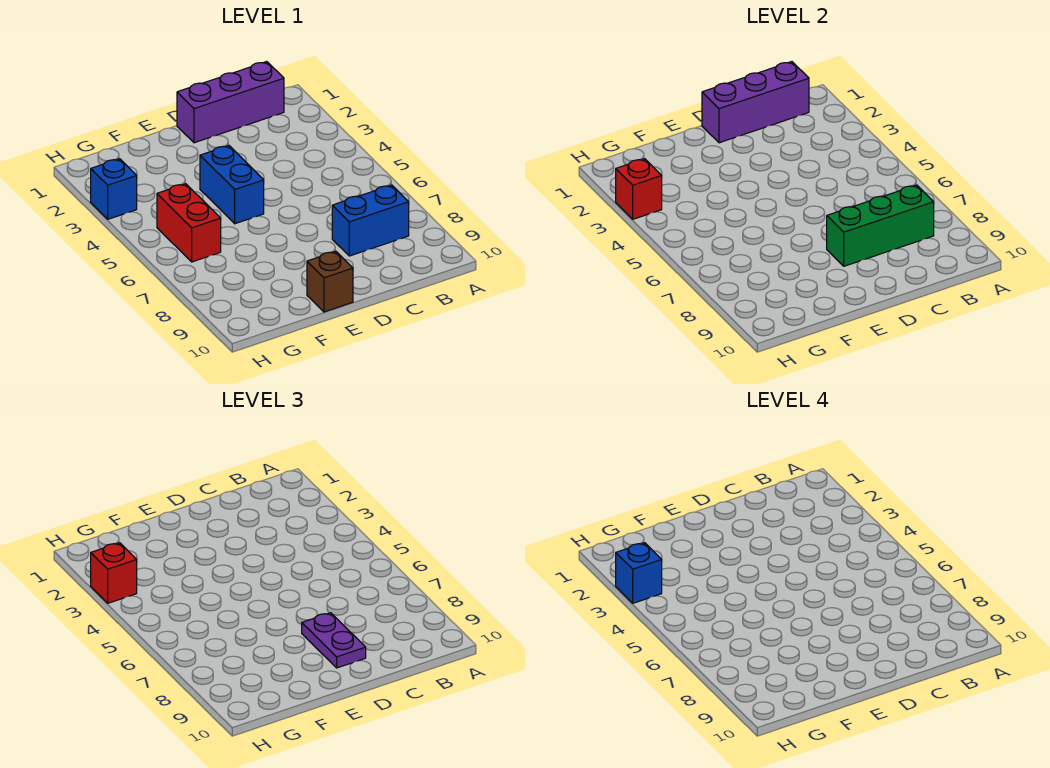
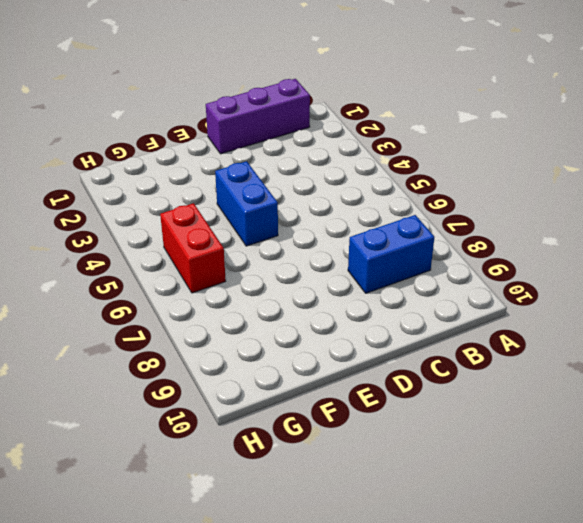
none -> brown 1x1 brick [307,251,353,312]
none -> blue 1x1 brick [91,159,137,219]
none -> purple 1x3 brick [702,62,809,143]

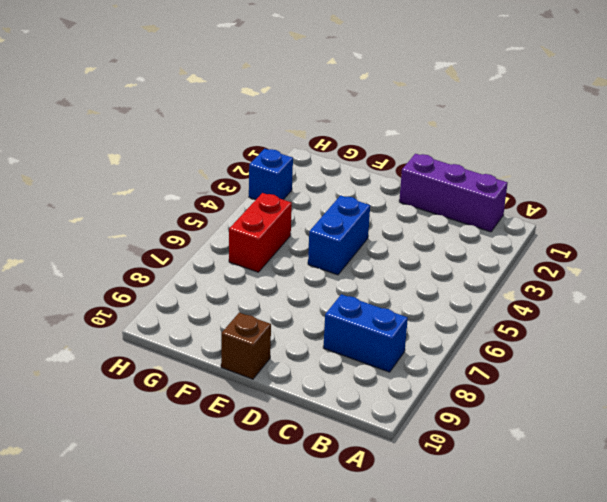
none -> purple 1x3 brick [702,62,809,143]
none -> green 1x3 brick [827,185,934,266]
none -> red 1x1 brick [616,159,662,219]

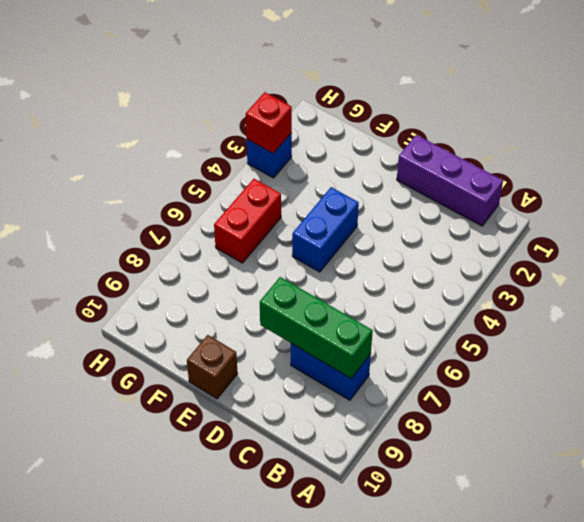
none -> purple 1x3 brick [702,62,809,143]
none -> purple 1x2 plate [302,613,366,668]
none -> red 1x1 brick [91,543,137,603]

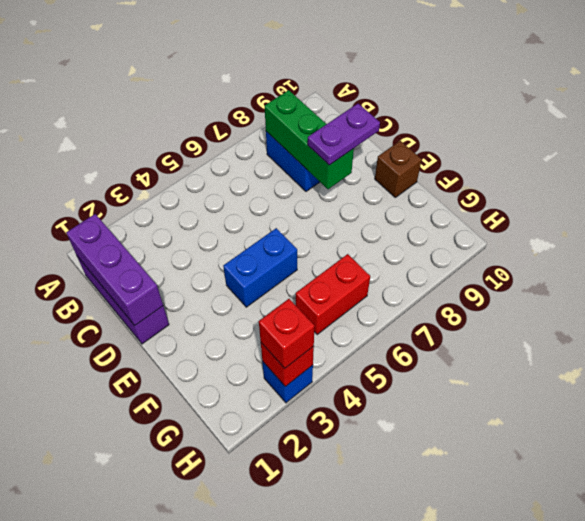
none -> blue 1x1 brick [616,543,662,603]

